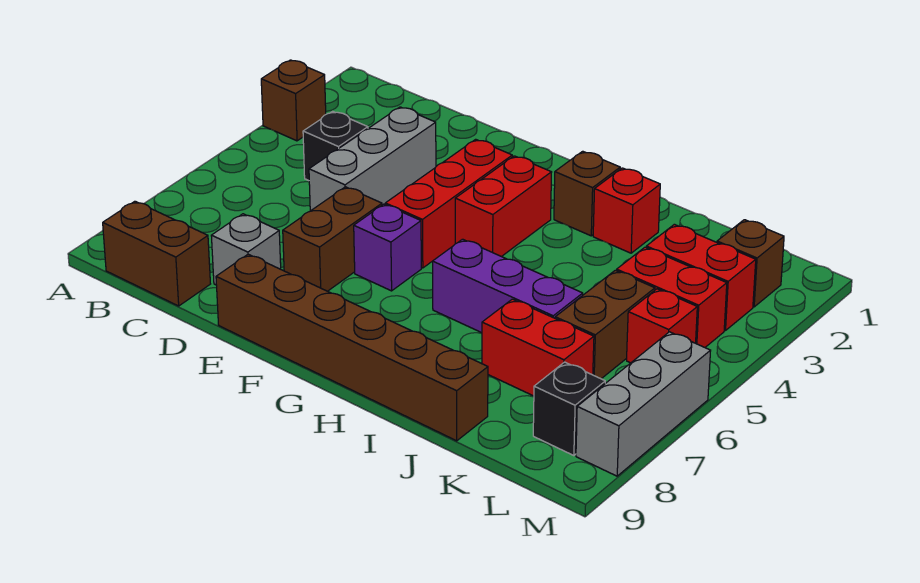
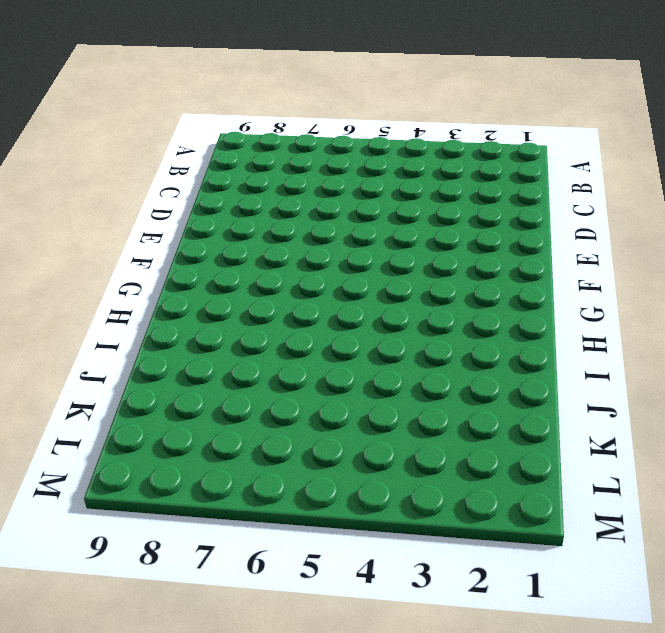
none -> brown 1x1 brick [261,60,326,141]
none -> brown 1x2 brick [103,201,210,306]
none -> black 1x1 brick [303,111,368,181]

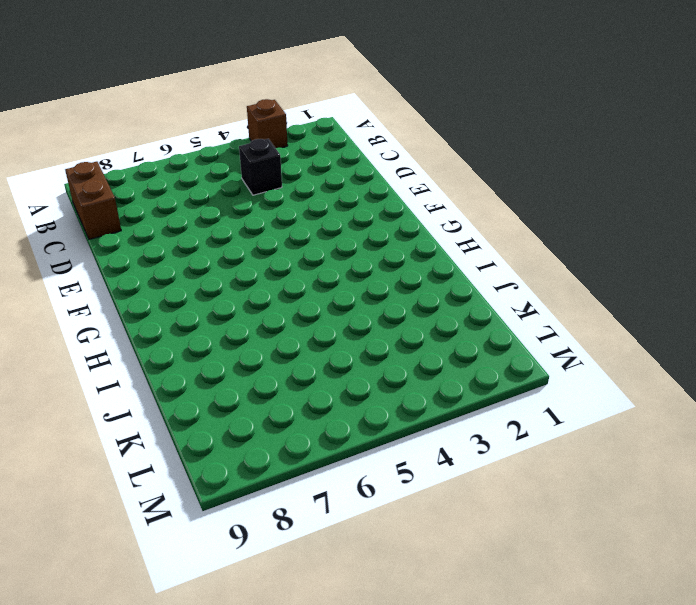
none -> grey 1x3 brick [309,107,436,211]
none -> grey 1x1 brick [211,214,281,285]
none -> brown 1x2 brick [283,187,382,291]

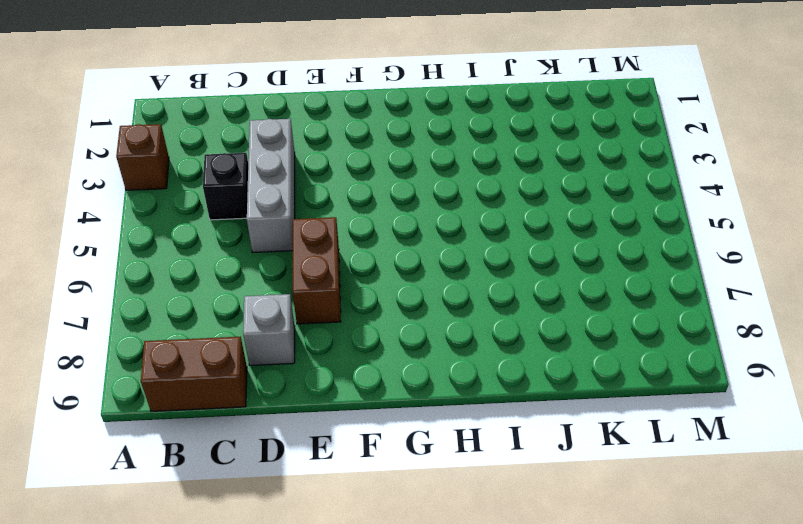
none -> brown 1x6 brick [216,254,488,441]
none -> red 1x3 brick [385,139,512,268]
none -> purple 1x1 brick [354,204,421,291]

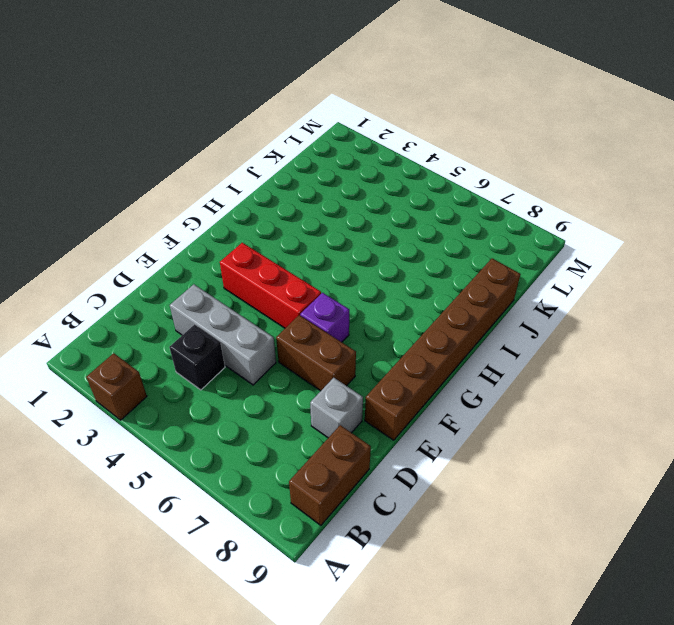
none -> red 1x2 brick [455,156,552,257]
none -> brown 1x1 brick [554,151,620,236]
none -> purple 1x3 brick [433,239,583,333]

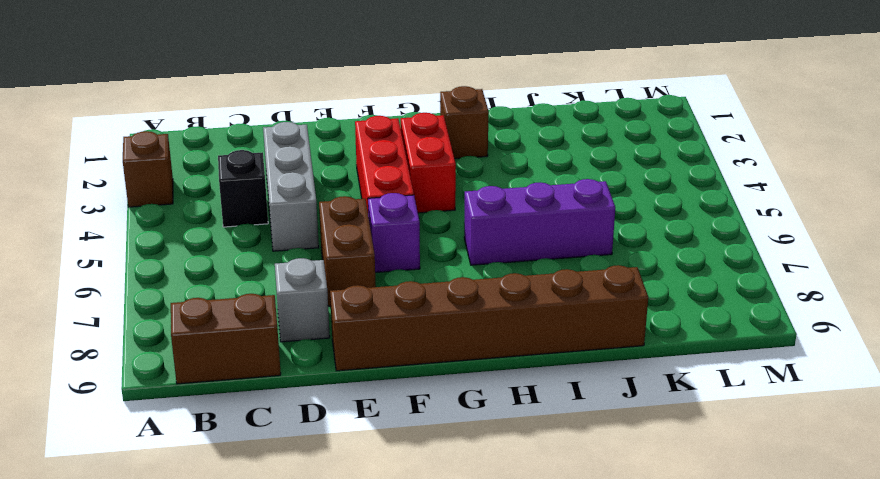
none -> red 1x1 brick [593,168,660,253]
none -> red 1x2 brick [482,299,594,396]
none -> red 1x2 brick [646,224,756,331]

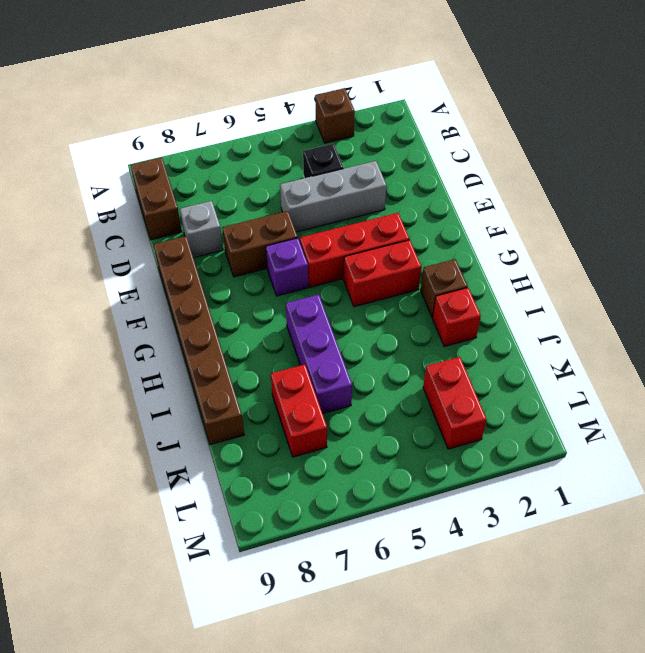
none -> red 1x2 brick [617,247,727,347]
none -> brown 1x2 brick [555,270,655,379]
none -> brown 1x1 brick [717,220,784,307]

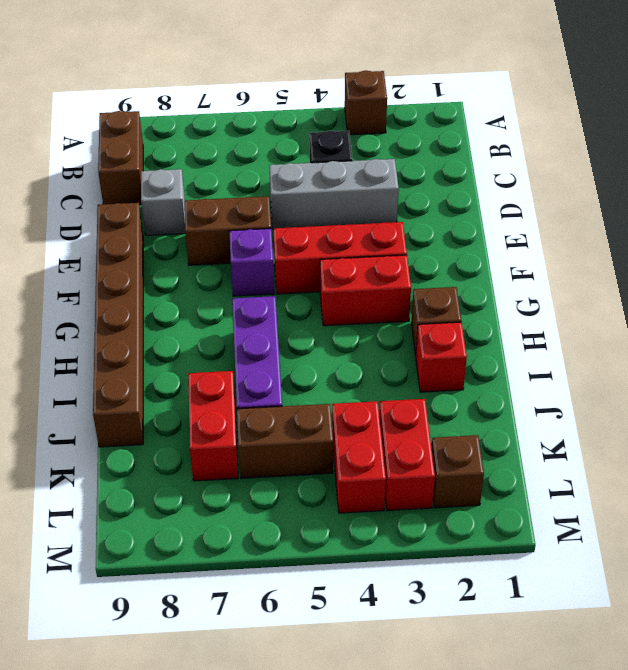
none -> red 1x1 brick [627,289,697,363]
none -> black 1x1 brick [533,362,605,456]
none -> grey 1x3 brick [576,332,711,476]

